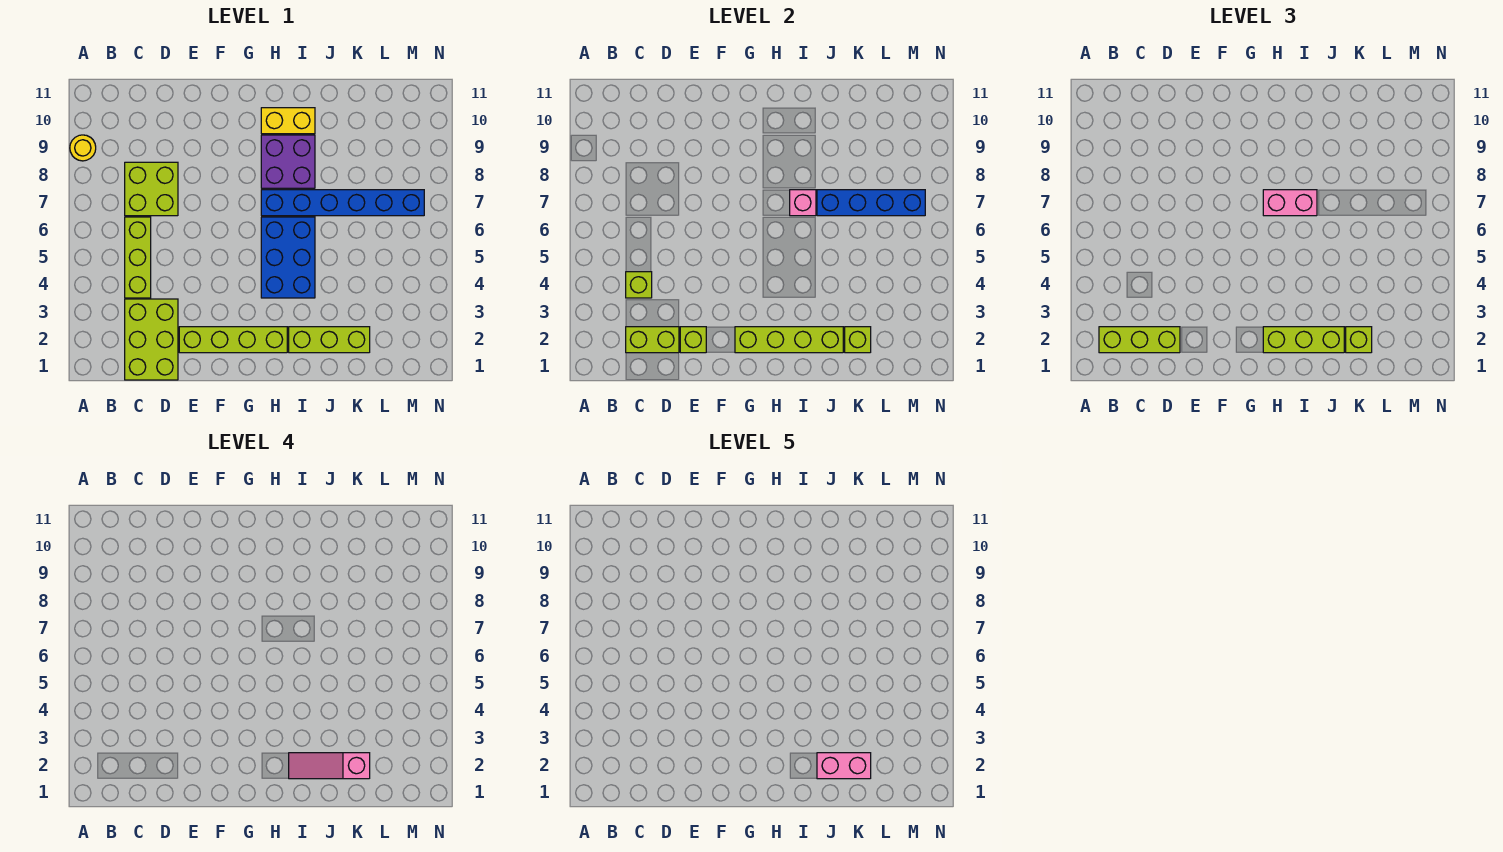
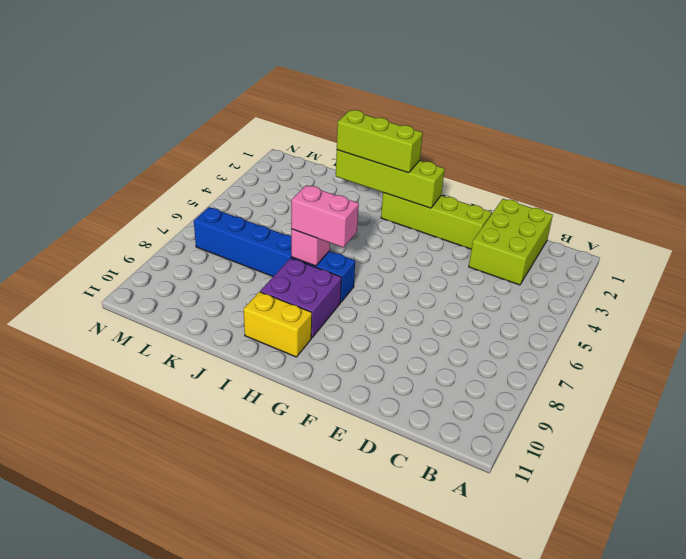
none -> yellow 1x1 round brick [70,135,96,161]
none -> lime 1x3 brick [125,217,151,298]
none -> lime 2x2 brick [125,162,178,216]

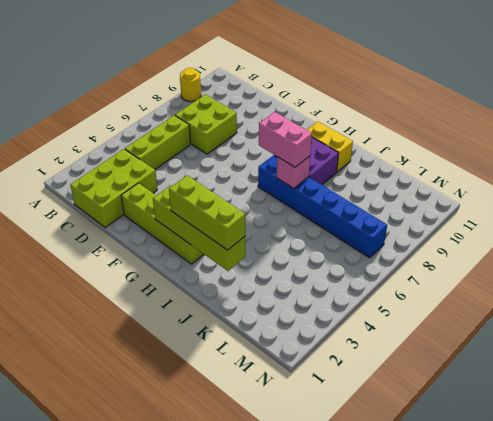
none -> blue 2x3 brick [261,217,315,298]
none -> lime 1x3 brick [289,327,370,353]
none -> lime 1x2 brick [626,327,679,353]

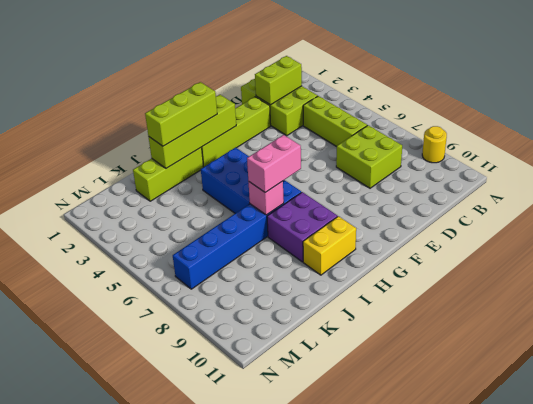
none -> lime 1x1 brick [626,272,652,298]
none -> lime 1x1 brick [680,327,706,353]
none -> blue 1x4 brick [817,190,925,216]

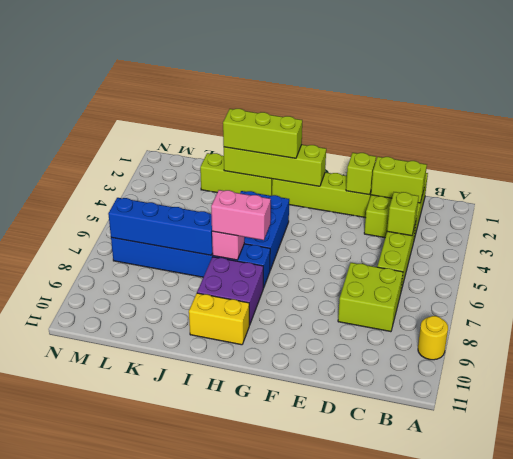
none -> lime 1x1 brick [845,327,871,353]
none -> lime 1x3 brick [1099,327,1180,353]
none -> lime 1x1 brick [1346,327,1372,353]

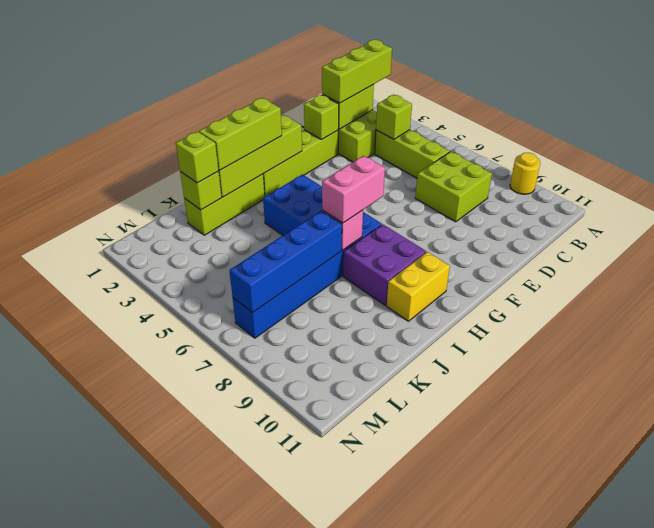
none -> pink 1x3 slope [289,753,370,779]
none -> pink 1x2 brick [817,753,871,779]

